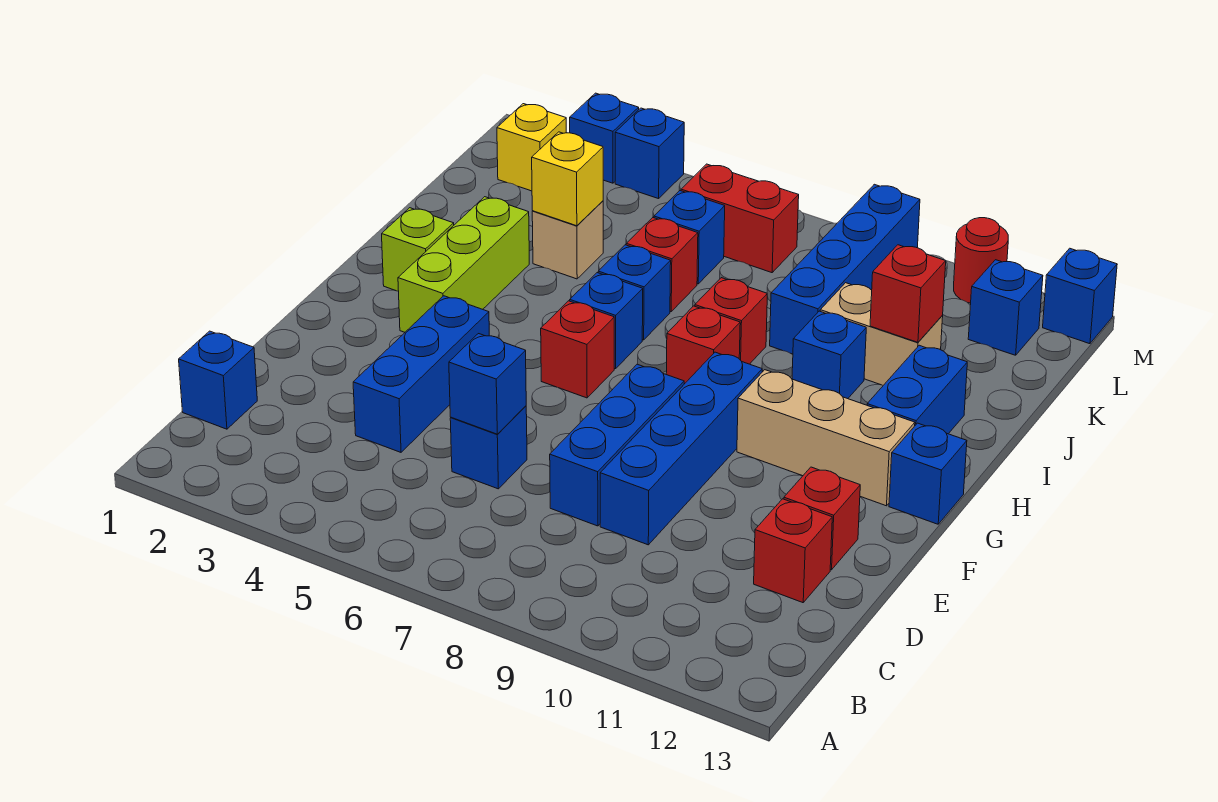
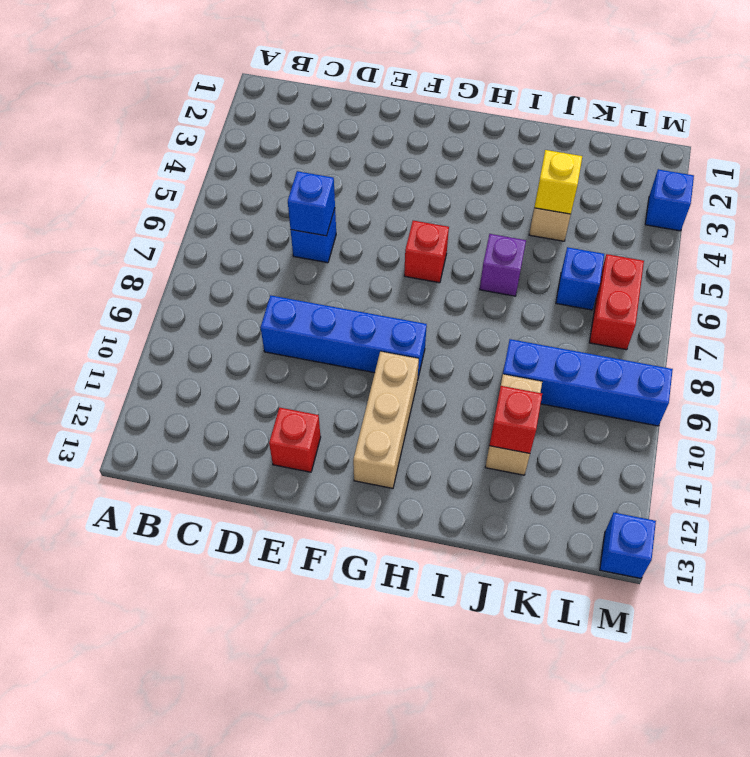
purple 1x1 brick [480,234,526,296] -> blue 1x1 brick [598,245,671,340]
none -> blue 1x1 brick [179,331,257,429]
none -> blue 1x3 brick [353,296,489,452]
none -> blue 1x3 brick [550,364,684,526]
none -> red 1x1 brick [754,499,832,603]

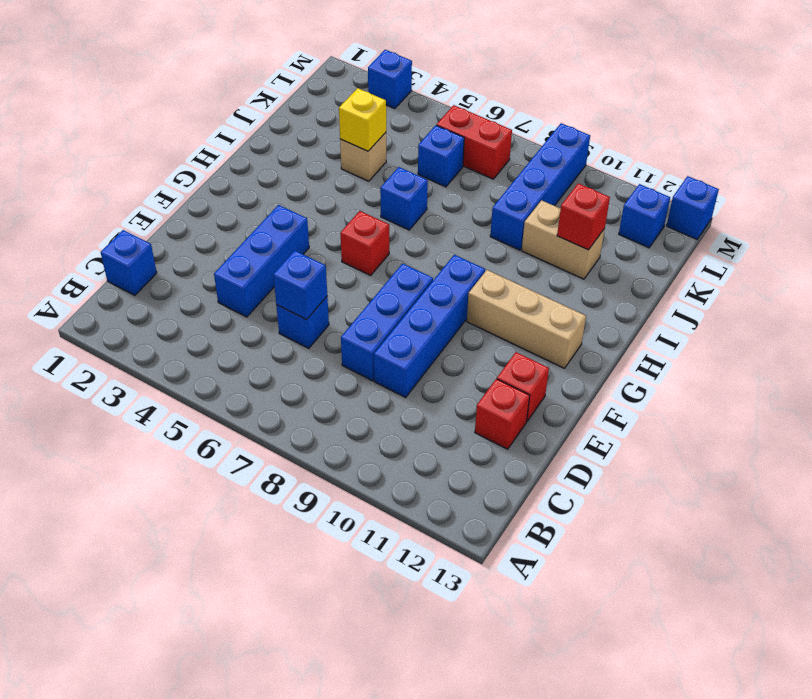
none -> lime 1x3 brick [398,197,529,332]
none -> blue 1x1 brick [889,423,967,524]
none -> lime 1x1 brick [382,208,454,291]
none -> blue 1x1 brick [570,273,643,369]

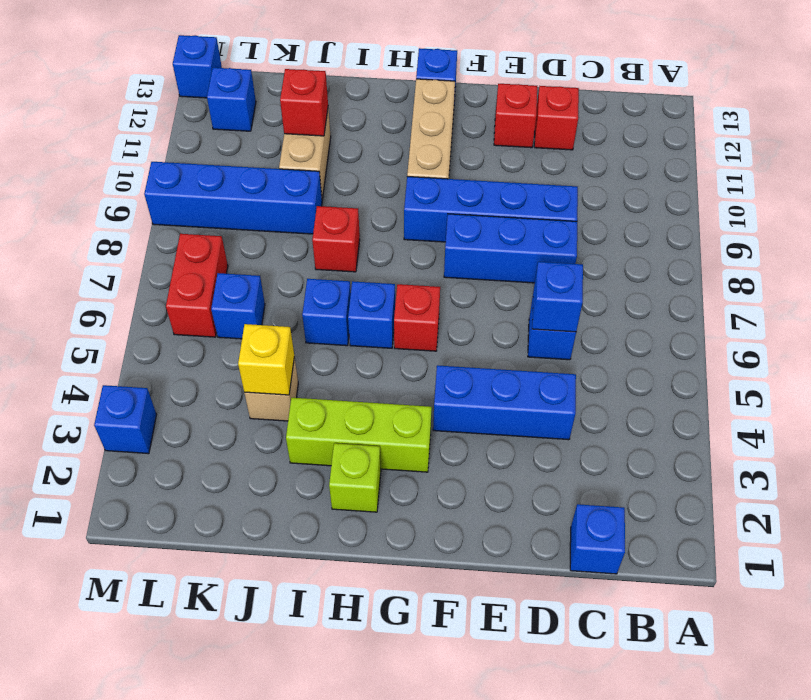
none -> red 1x1 brick [666,306,740,384]
none -> blue 1x2 brick [867,345,967,434]
none -> blue 1x1 brick [792,311,866,399]
none -> red 1x1 brick [626,218,698,312]

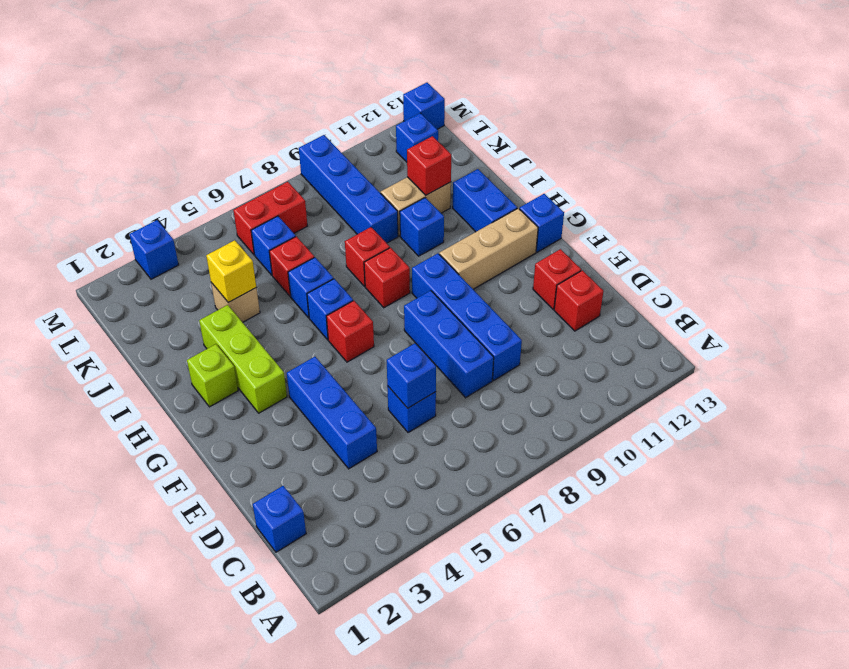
none -> yellow 1x1 brick [497,104,566,191]
none -> blue 1x1 brick [615,108,684,199]
none -> red 1x1 round brick [954,218,1008,303]

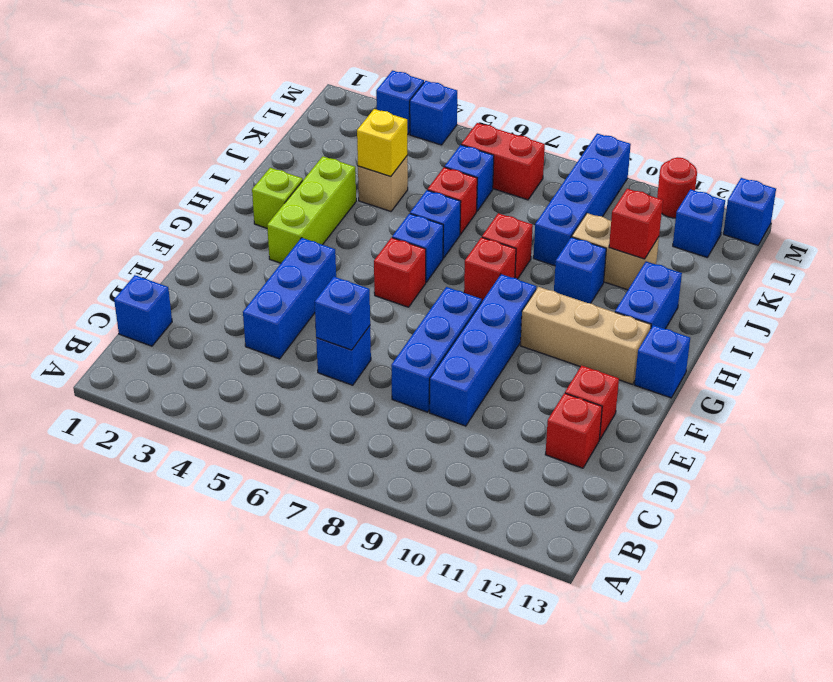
none -> yellow 1x1 brick [497,104,566,191]

